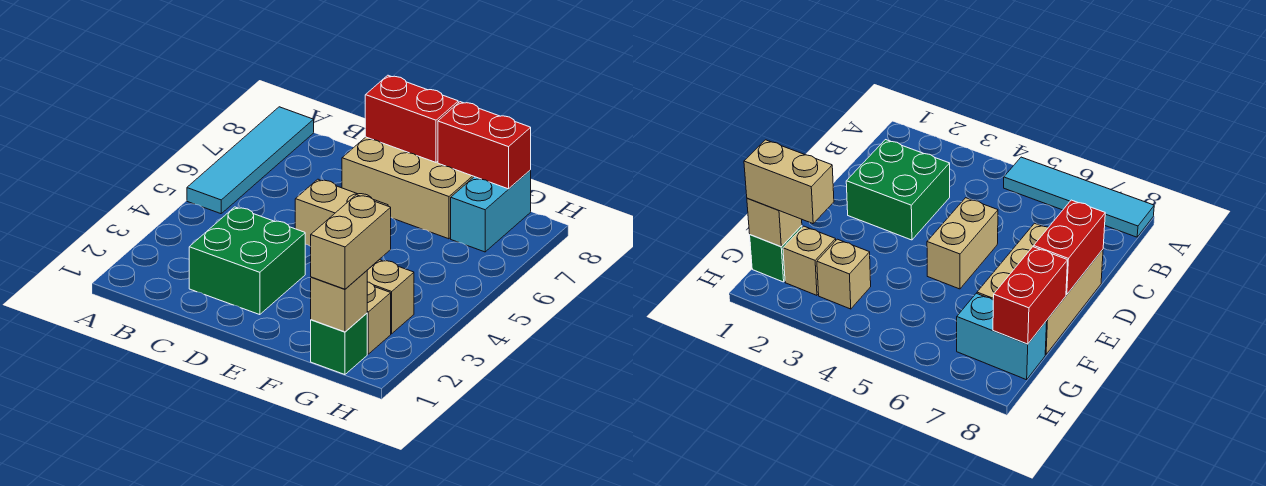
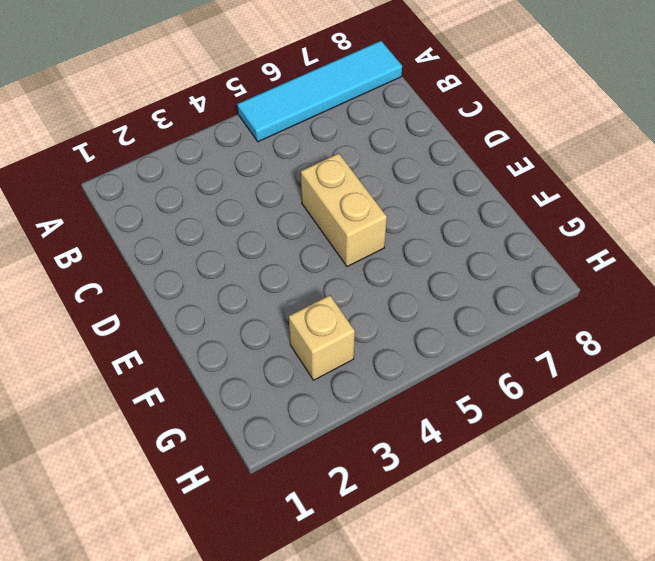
none -> green 2x2 brick [189,207,305,315]
none -> tan 2x3 brick [342,137,474,239]
none -> green 1x1 brick [311,313,367,375]

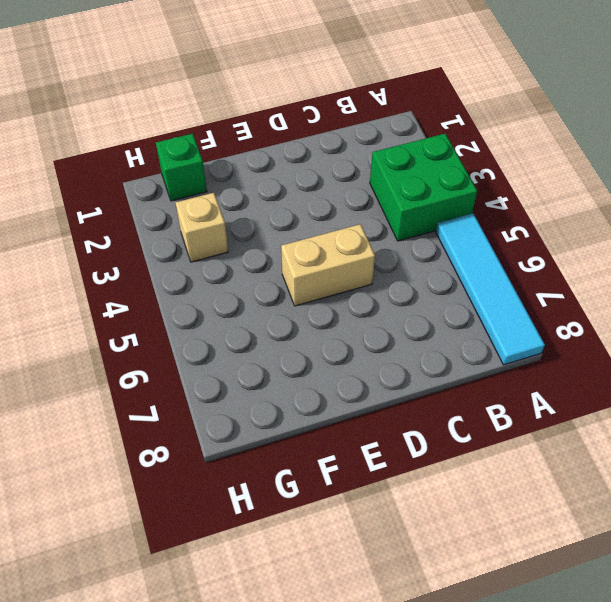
green 2x2 brick [370,134,477,241] -> green 2x2 brick moved to [189,207,305,315]
none -> tan 2x3 brick [342,137,474,239]
none -> tan 1x1 brick [367,282,391,354]
none -> cyan 1x2 brick [451,170,531,252]

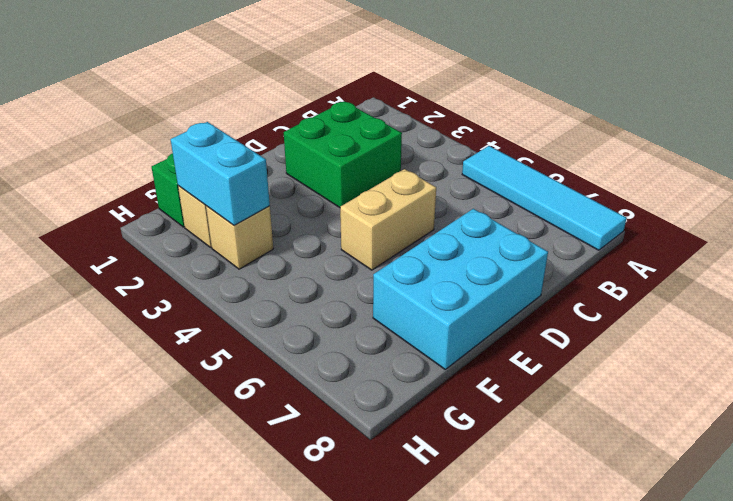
cyan 2x3 brick [373,209,548,369] -> tan 2x3 brick [342,137,474,239]
cyan 1x2 brick [170,122,270,225] -> cyan 1x2 brick moved to [451,170,531,252]
none -> red 1x2 brick [365,75,458,162]
none -> red 1x2 brick [438,102,531,189]
none -> tan 1x1 brick [311,271,367,332]

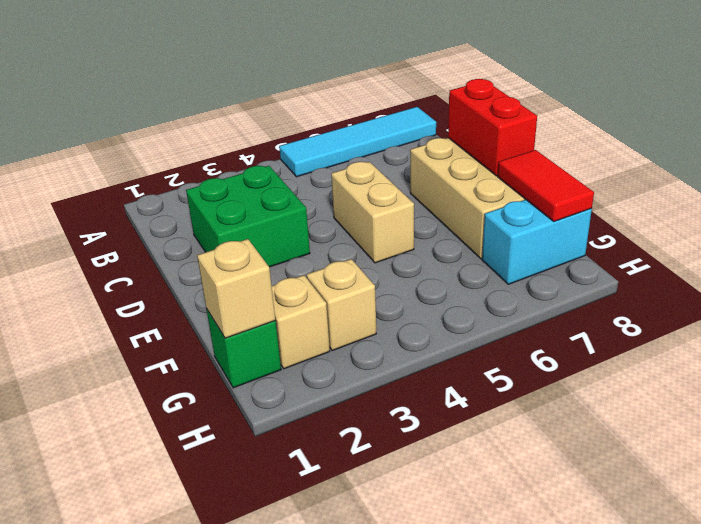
red 1x2 tile [498,150,594,222] -> red 1x2 brick [438,102,531,189]
none -> tan 1x2 brick [310,195,391,289]

